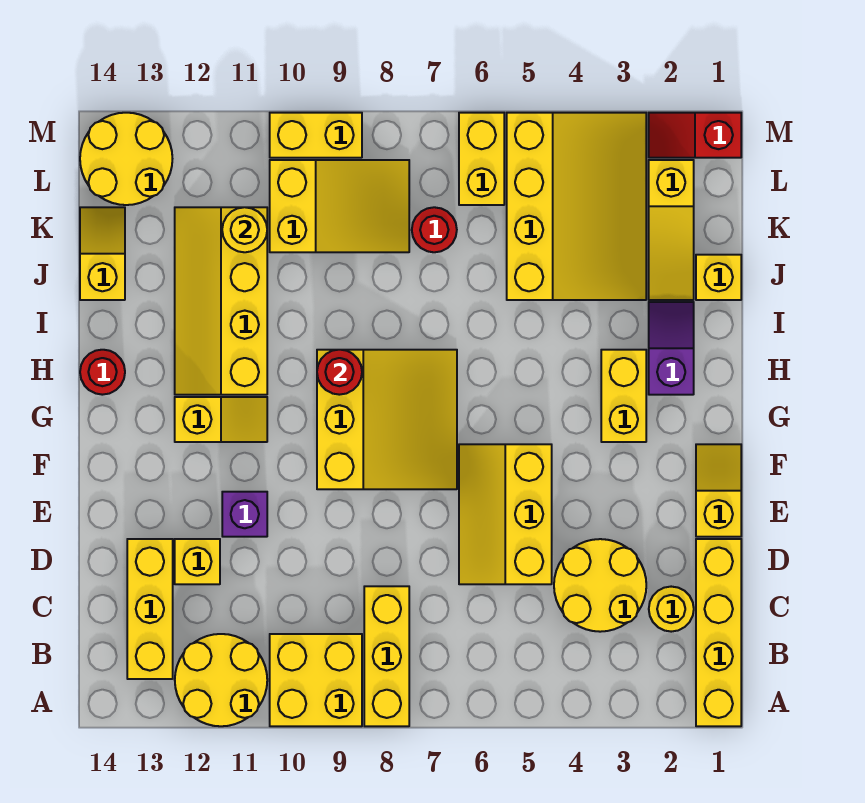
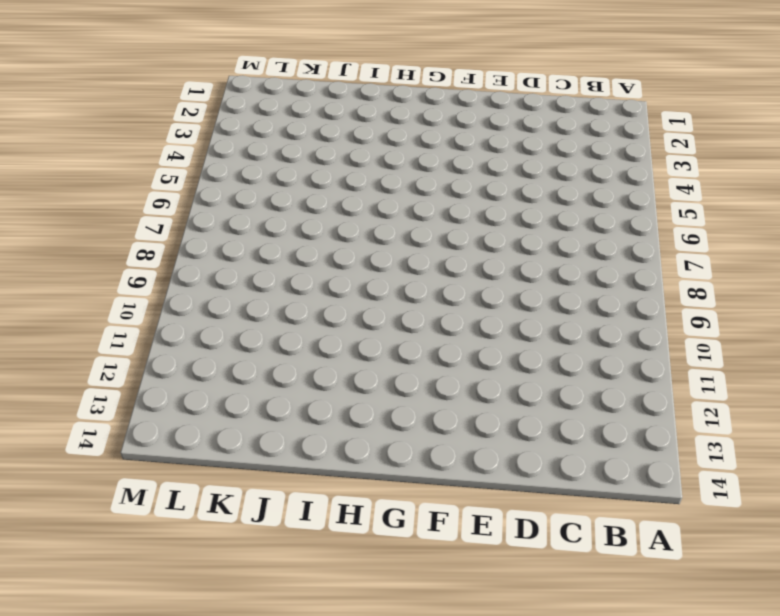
none -> yellow 1x4 brick [696,539,741,726]
none -> yellow 1x3 brick [364,586,409,726]
none -> yellow 2x2 brick [270,634,362,726]

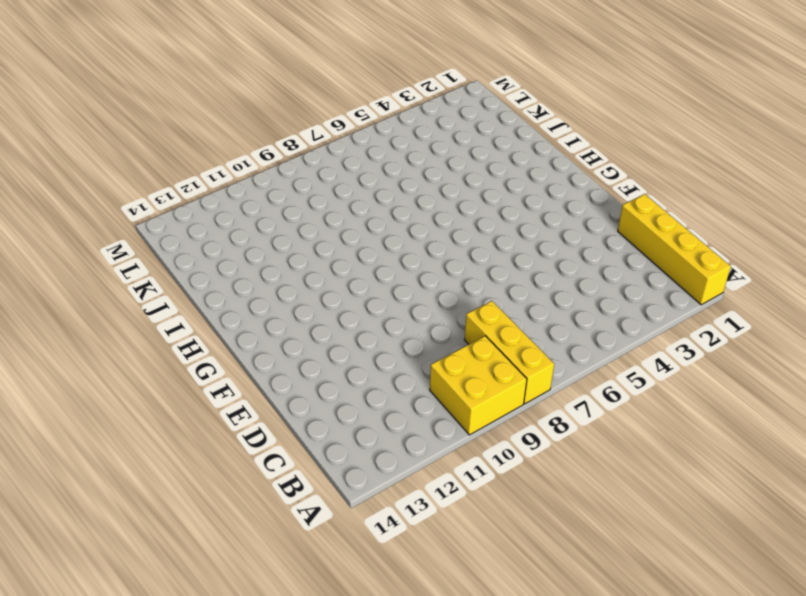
none -> yellow 2x2 round brick [175,634,267,726]
none -> yellow 1x3 brick [127,539,173,679]
none -> yellow 1x1 round brick [649,587,694,632]

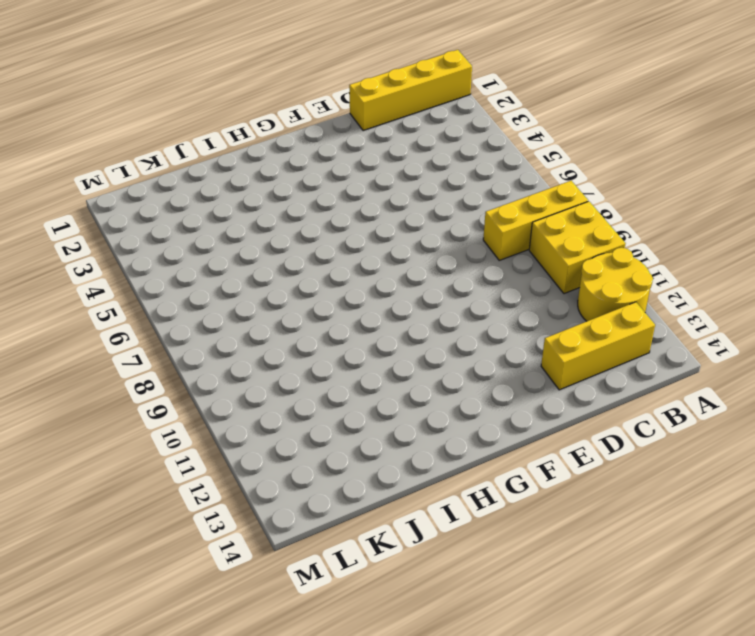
none -> yellow 1x1 round brick [649,587,694,632]
none -> yellow 2x2 round brick [554,539,646,632]
none -> yellow 2x3 slope [459,444,552,584]

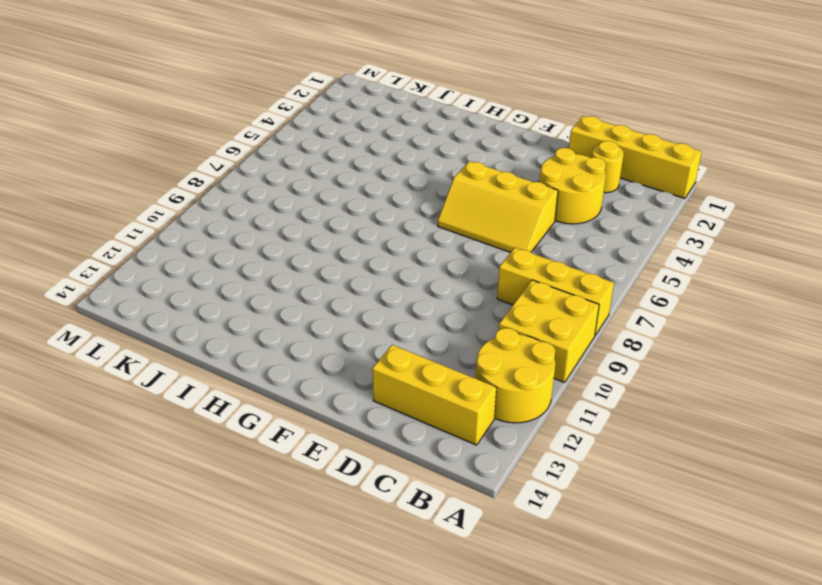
none -> yellow 1x1 brick [175,539,220,584]
none -> yellow 1x2 slope [696,444,741,537]
none -> purple 1x1 brick [222,492,267,537]

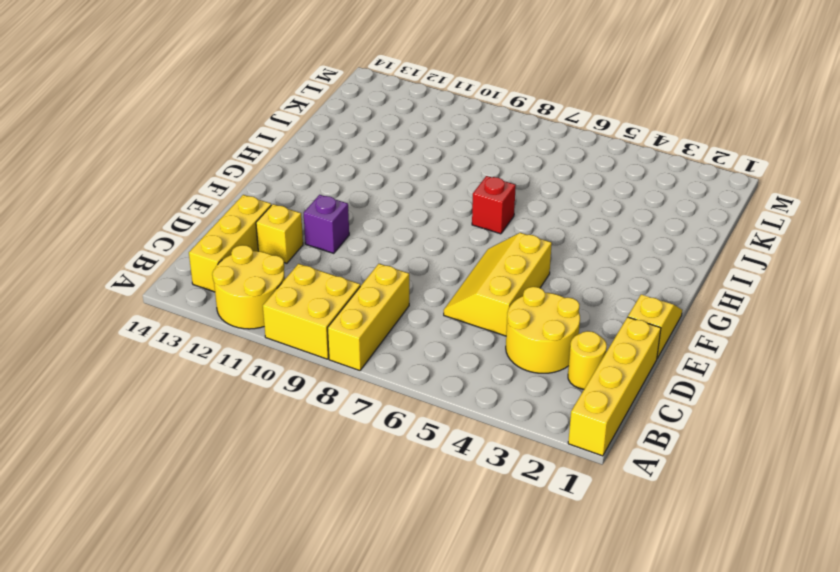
red 1x1 brick [472,176,516,234] -> yellow 3x3 slope [317,350,457,489]
none -> yellow 1x2 brick [601,350,646,442]
none -> yellow 1x2 slope [175,397,267,442]
none -> purple 1x2 slope [649,302,694,395]

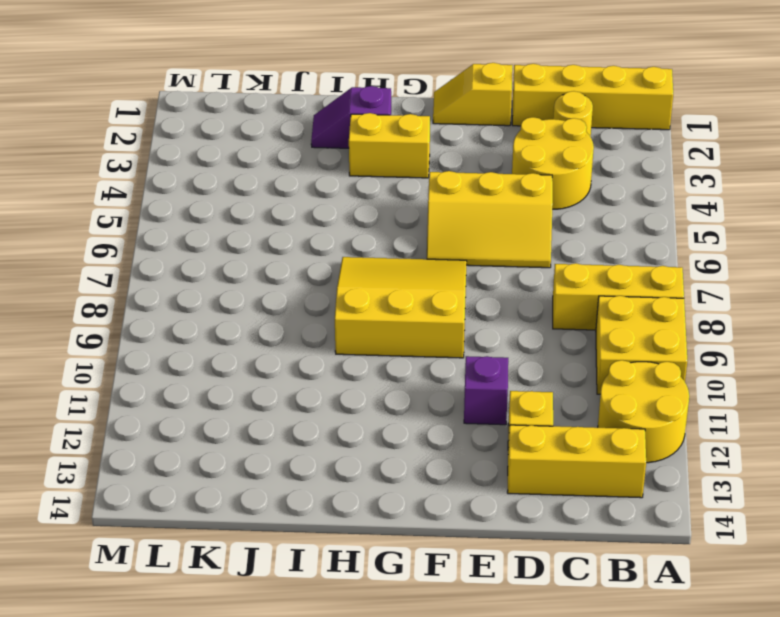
none -> yellow 1x2 slope [175,397,267,442]
none -> yellow 2x4 slope [175,207,267,395]
none -> red 1x1 round brick [80,350,125,395]

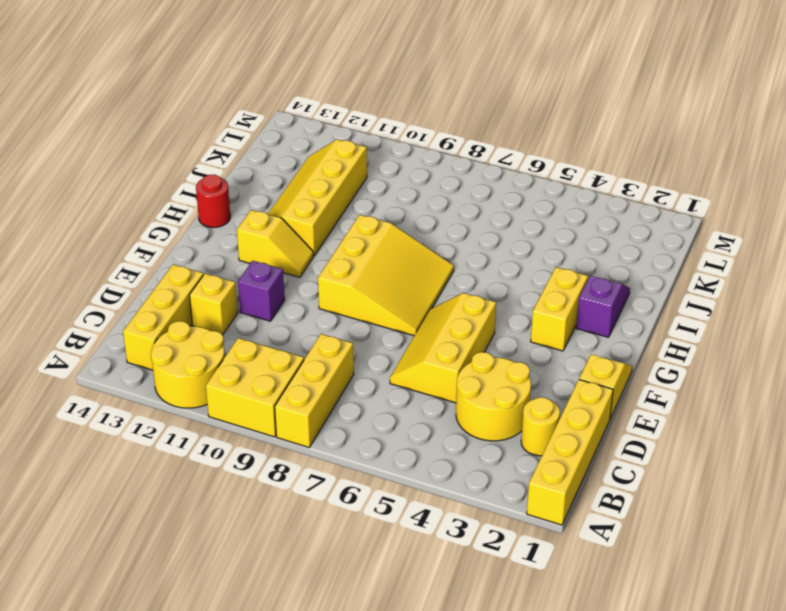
none -> yellow 1x1 brick [696,255,741,300]
none -> yellow 1x3 slope [649,160,694,300]
none -> yellow 3x4 slope [507,113,646,300]

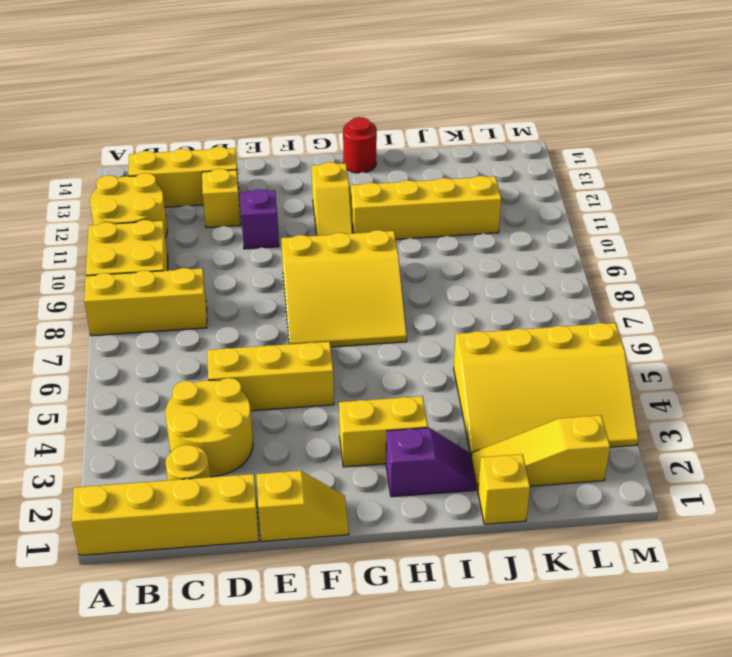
none -> yellow 1x2 slope [80,207,125,300]
none -> red 1x1 round brick [412,207,457,252]
none -> yellow 2x3 slope [270,160,409,252]

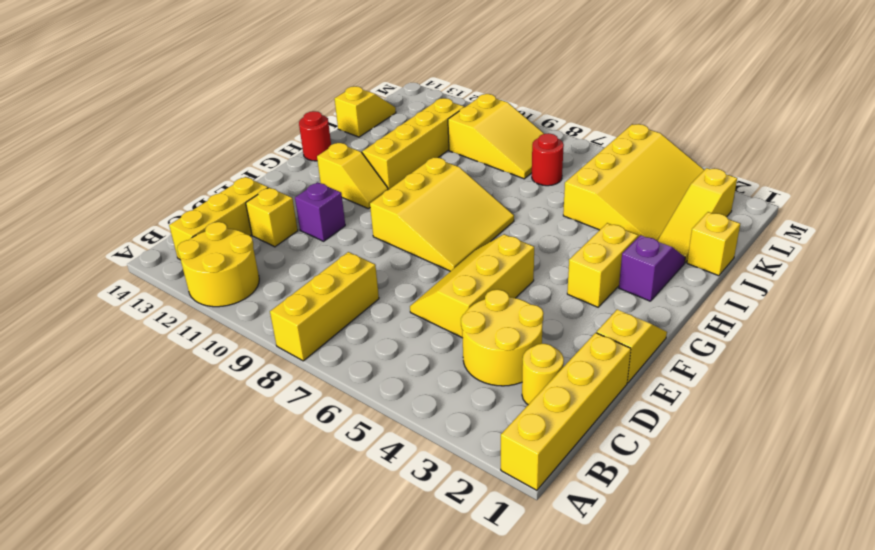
none -> yellow 2x2 brick [270,634,362,726]
none -> yellow 1x2 brick [459,113,504,205]
none -> yellow 2x2 round brick [80,113,172,205]

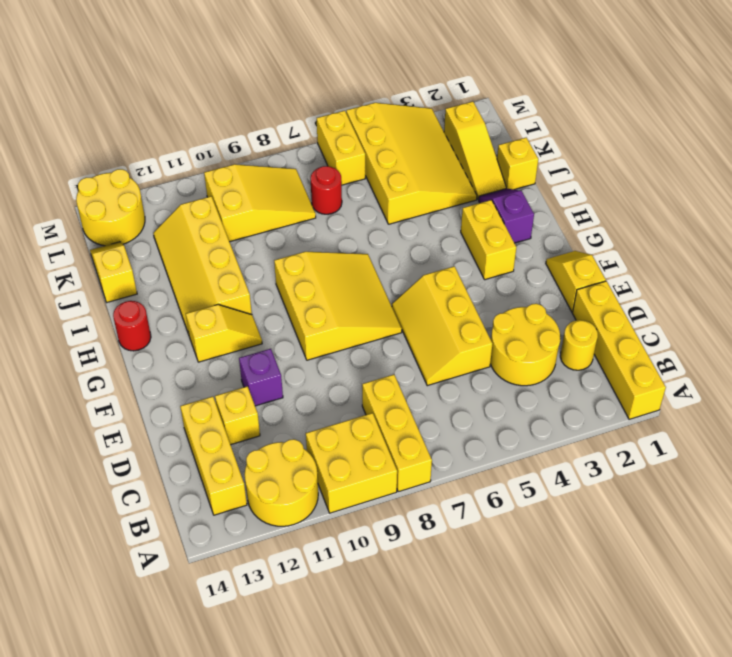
none -> red 1x2 slope [649,113,741,158]
none -> yellow 1x2 brick [270,113,362,158]
none -> red 1x1 round brick [317,350,362,395]

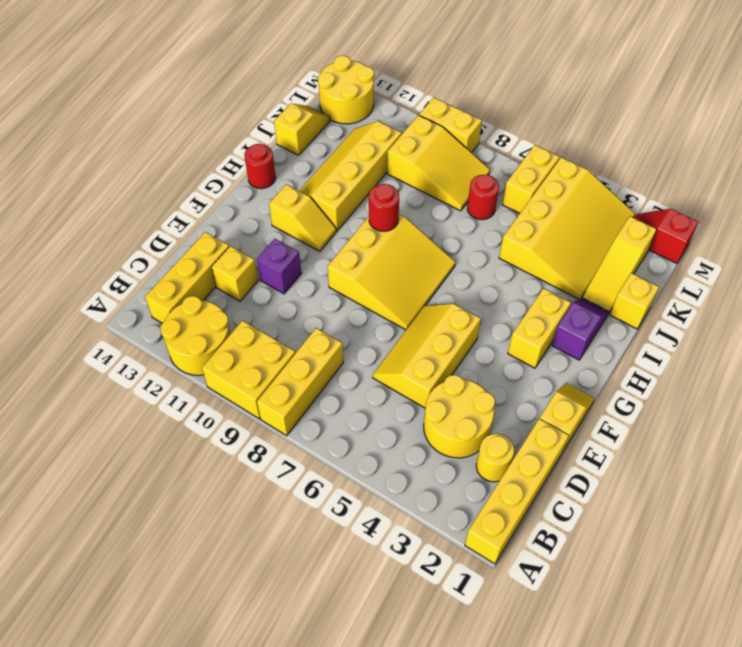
none -> yellow 1x1 round brick [222,207,267,252]

